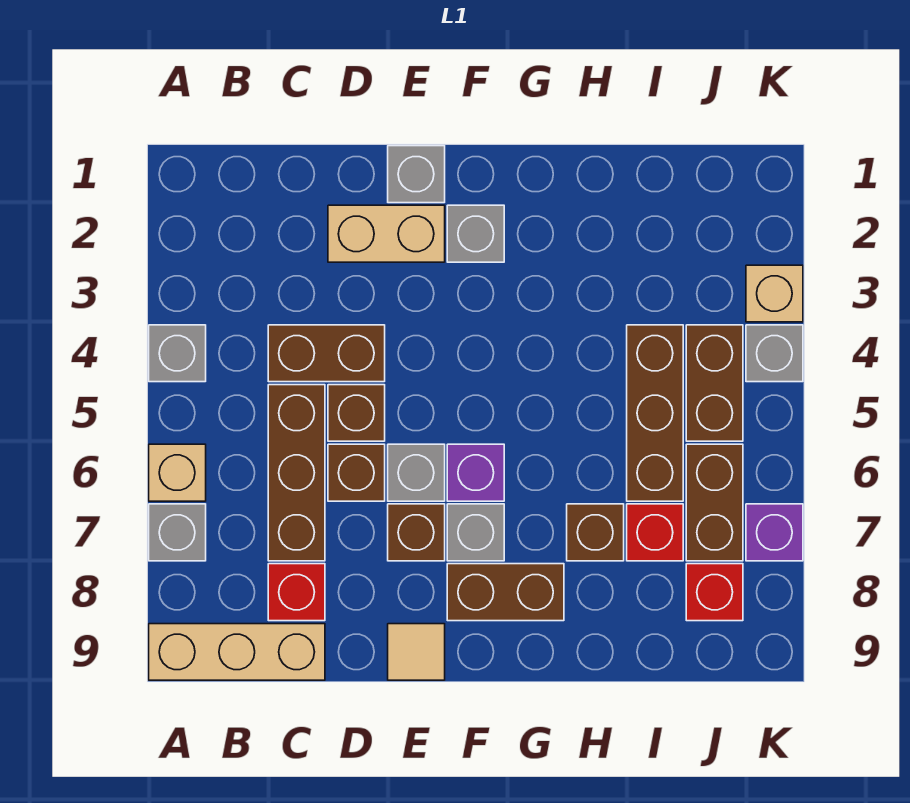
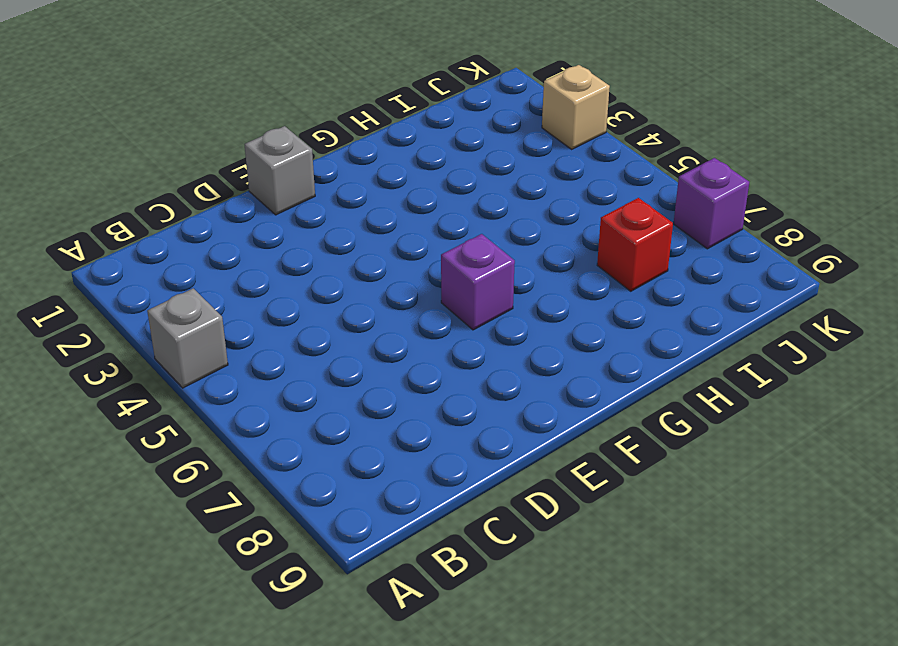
none -> tan 1x1 brick [149,444,206,501]
none -> grey 1x1 brick [149,504,206,561]
none -> tan 1x3 brick [149,624,325,680]

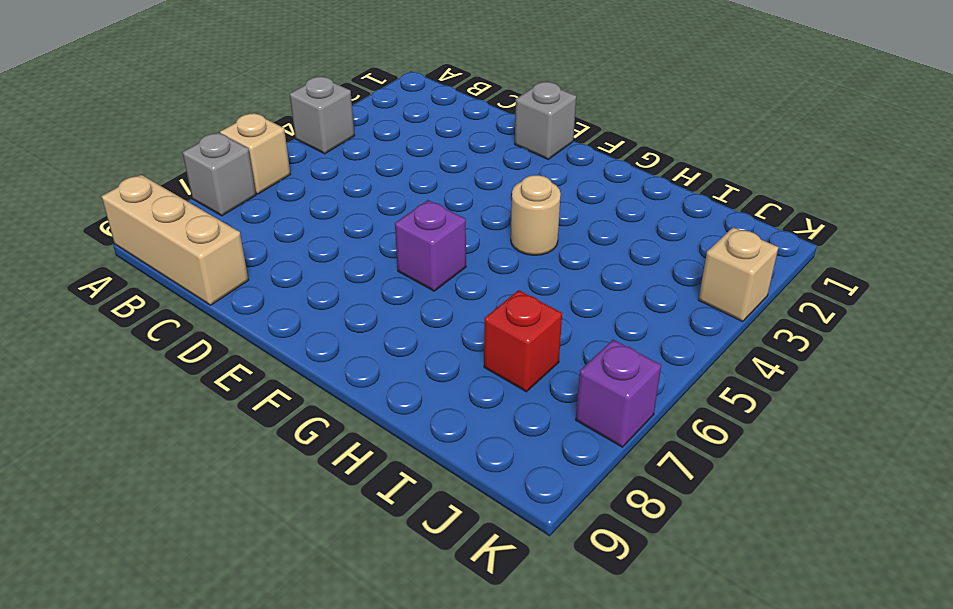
tan 1x1 round brick [511,175,561,255] -> none
none -> brown 1x2 brick [268,325,385,382]
none -> brown 1x3 brick [268,385,325,561]
none -> red 1x1 brick [268,564,325,621]

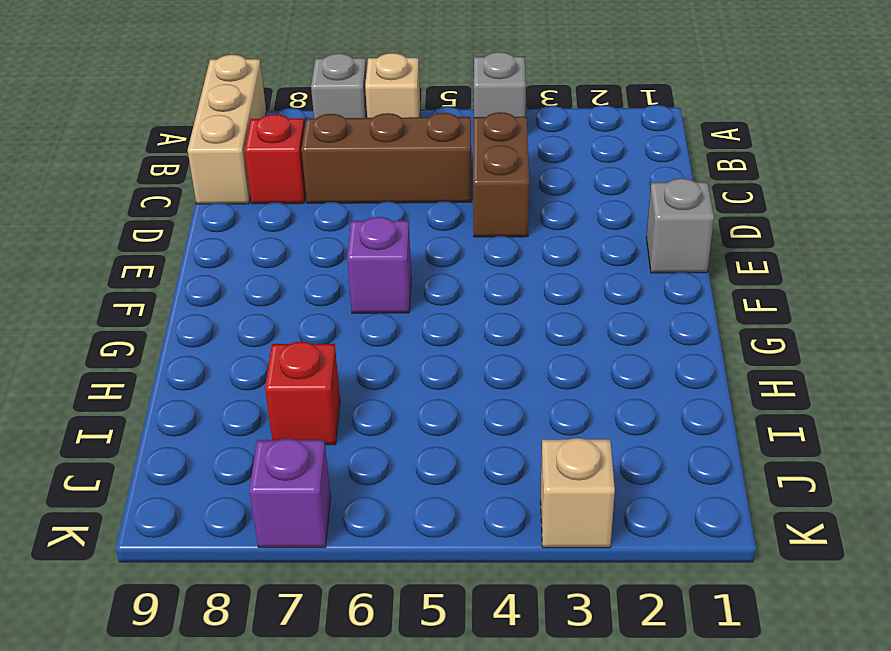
none -> tan 1x2 brick [328,205,445,262]
none -> brown 1x1 brick [328,385,385,441]
none -> brown 1x1 brick [328,444,385,501]

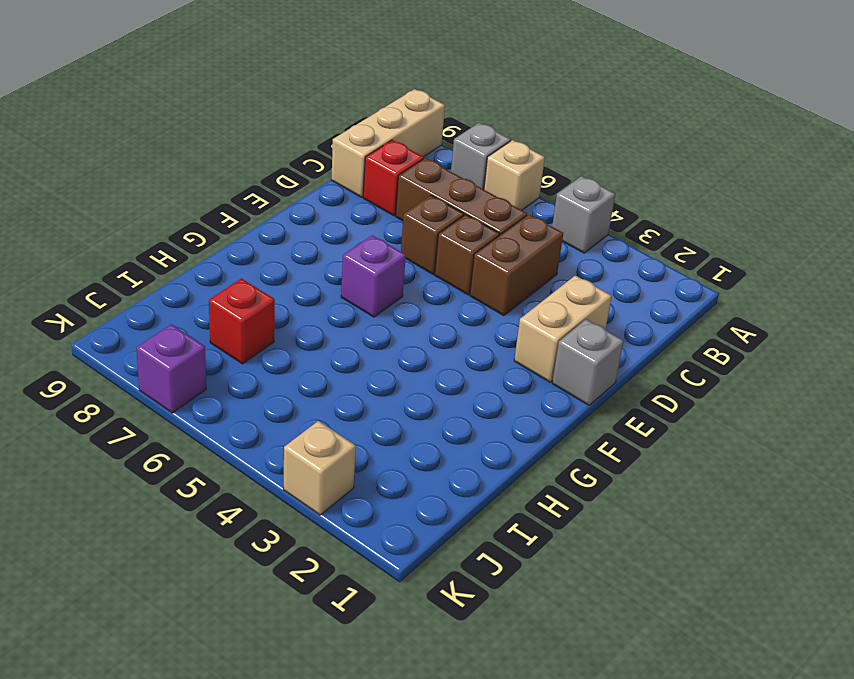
none -> grey 1x1 brick [388,444,445,501]
none -> brown 1x1 brick [388,504,445,561]
none -> tan 1x1 tile [388,624,445,680]

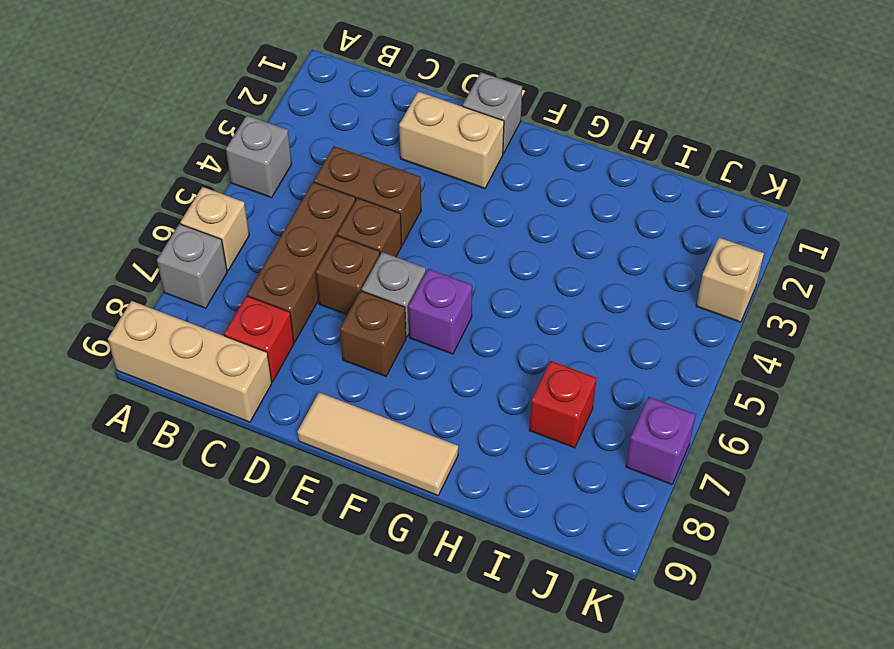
tan 1x3 tile [297,393,458,495] -> tan 1x1 tile [388,624,445,680]
none -> grey 1x1 brick [447,205,504,262]
none -> grey 1x1 brick [447,504,504,561]
none -> brown 1x2 brick [447,564,564,621]

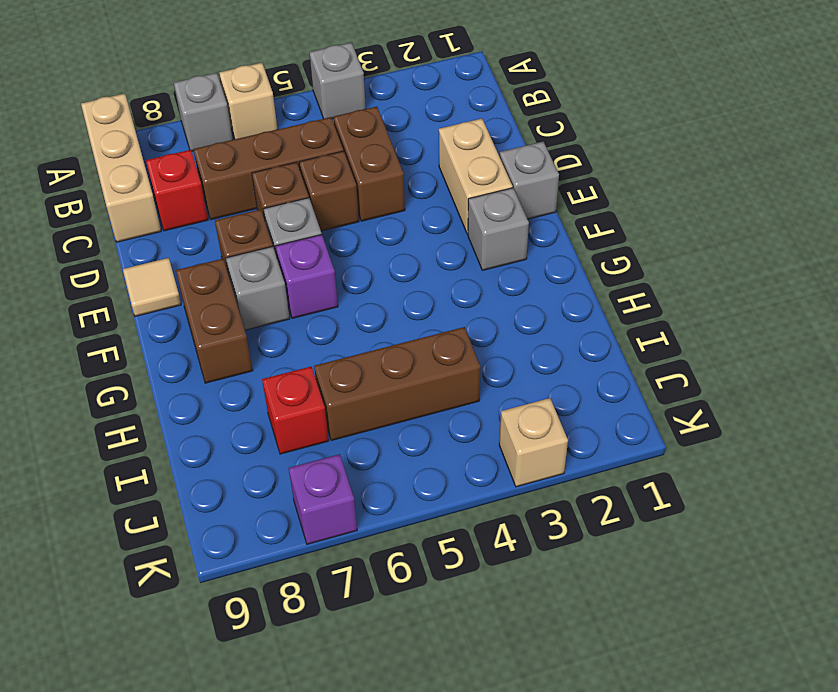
none -> brown 1x1 brick [567,504,624,561]
none -> brown 1x2 brick [686,325,743,441]
none -> brown 1x2 brick [686,444,743,561]

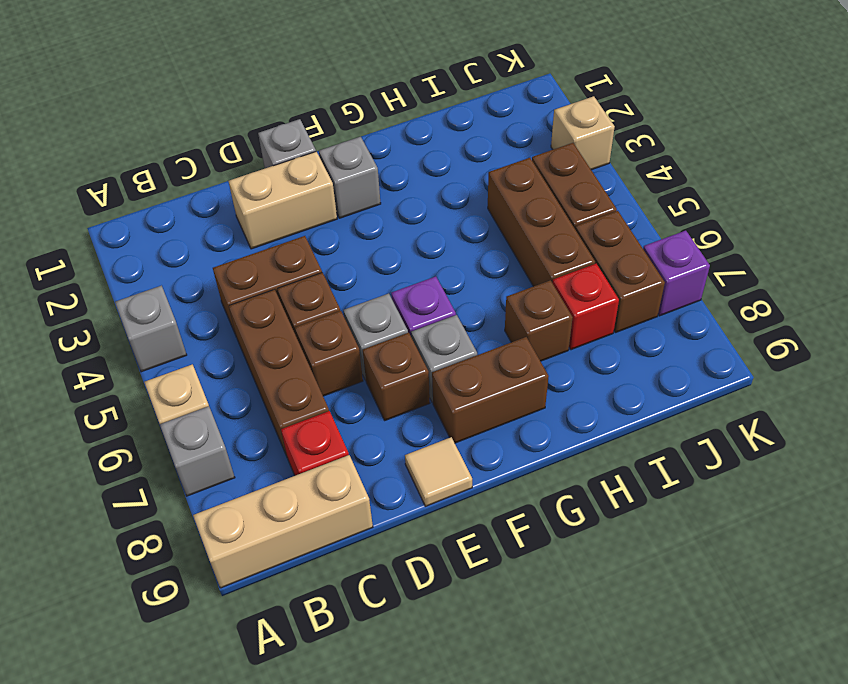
none -> red 1x1 brick [686,564,743,621]
none -> grey 1x1 brick [746,325,803,382]

